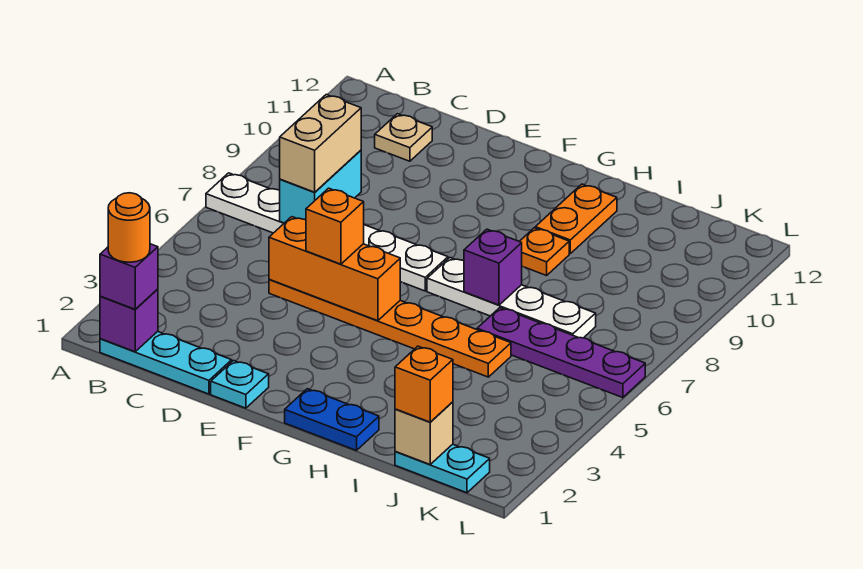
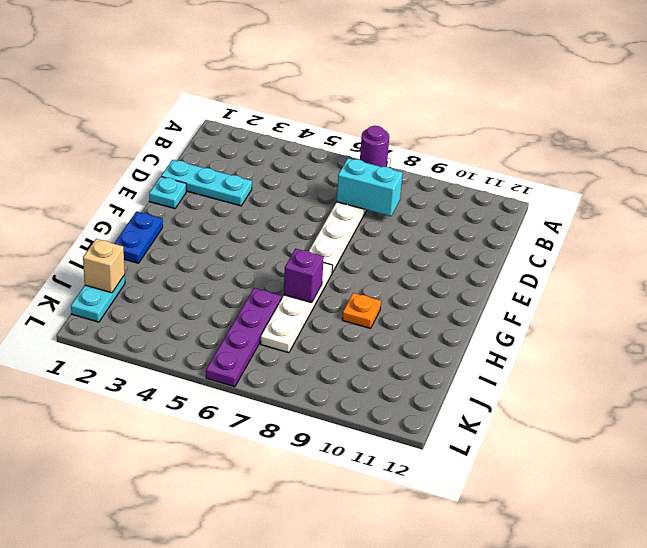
purple 1x1 round brick [360,126,389,167] -> none
cyan 1x3 plate [161,160,252,206] -> cyan 1x3 plate turned to [100,331,232,394]
none -> tan 1x1 plate [375,114,432,161]
none -> orange 1x6 plate [269,280,511,377]
none -> orange 1x2 plate [535,184,617,253]

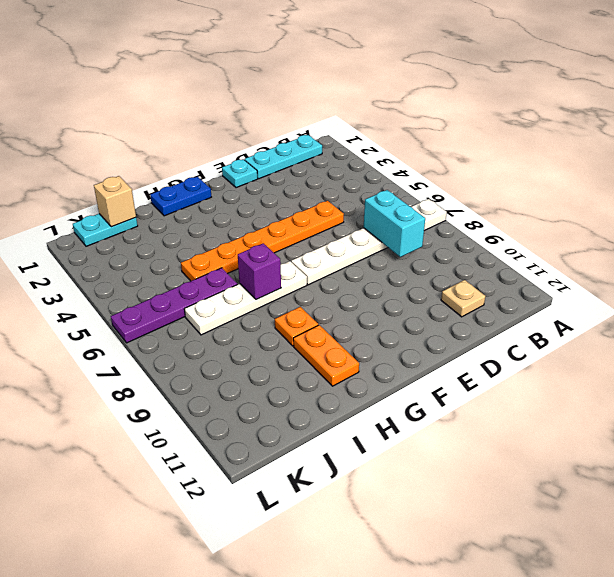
none -> purple 1x1 brick [100,289,158,352]
none -> orange 1x3 brick [269,217,400,321]
none -> purple 1x1 brick [100,244,158,309]

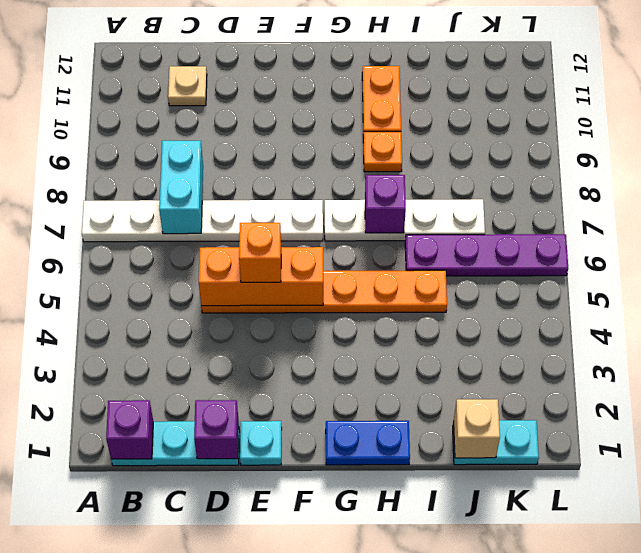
purple 1x1 brick [194,400,239,459] -> purple 1x1 brick moved to [100,244,158,309]
none -> tan 1x2 brick [280,95,361,192]
none -> orange 1x1 brick [395,346,453,422]
none -> orange 1x1 round brick [108,193,150,262]

